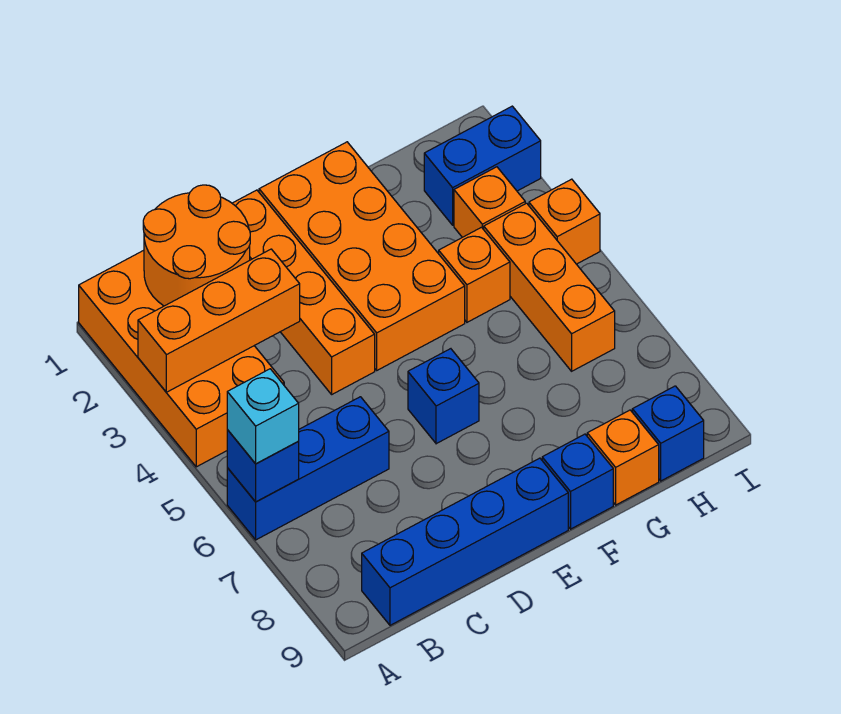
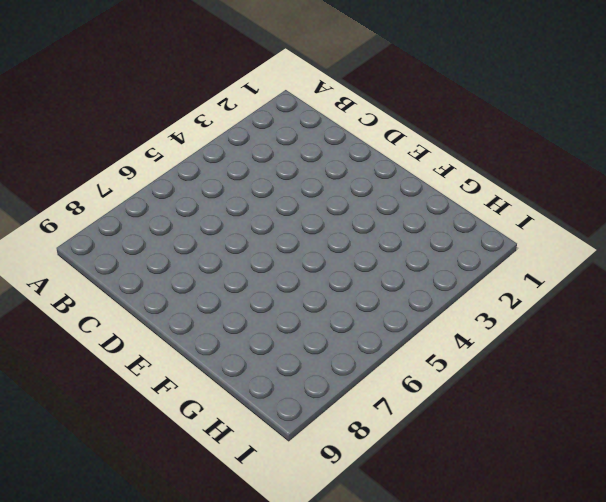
none -> orange 2x4 brick [79,250,284,467]
none -> blue 1x3 brick [227,397,389,540]
none -> blue 1x4 brick [362,458,568,625]

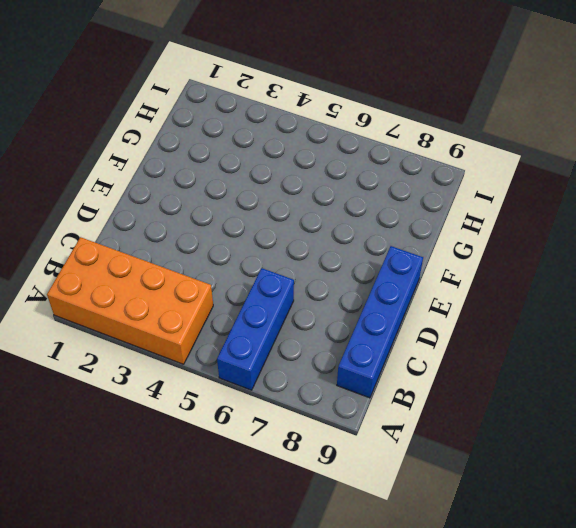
none -> orange 1x4 brick [232,190,375,394]
none -> orange 2x4 brick [259,142,465,370]
none -> blue 1x1 brick [408,349,479,444]

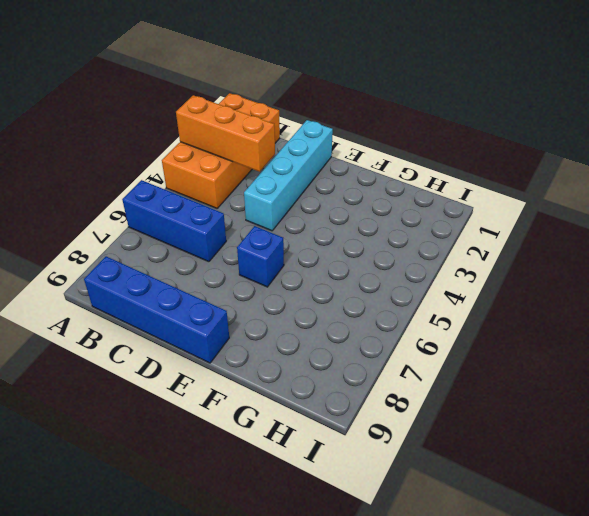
cyan 1x4 brick [244,120,333,231] -> orange 1x4 brick [232,190,375,394]
none -> orange 2x4 brick [259,142,465,370]
none -> blue 1x1 brick [542,434,613,529]
none -> orange 1x1 brick [439,227,510,322]

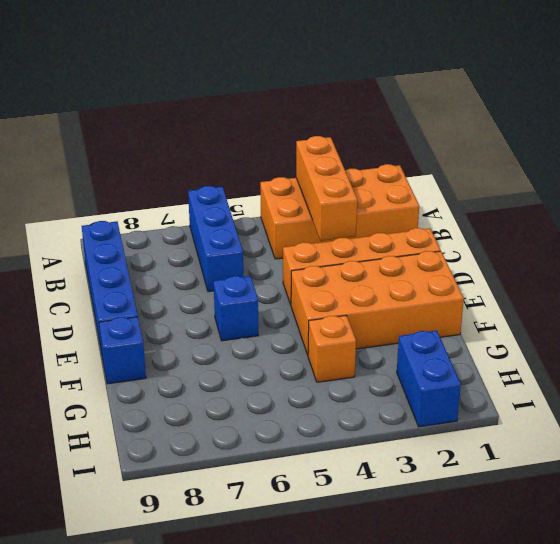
none -> orange 1x1 brick [587,410,659,505]
none -> orange 1x1 brick [454,167,525,237]
none -> orange 1x3 brick [484,203,615,371]

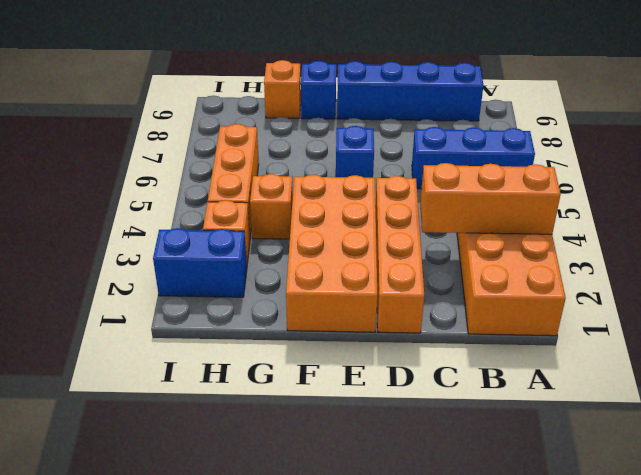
none -> blue 1x1 brick [632,386,704,481]
none -> orange 1x1 brick [529,179,600,264]
none -> blue 1x1 brick [227,430,299,502]

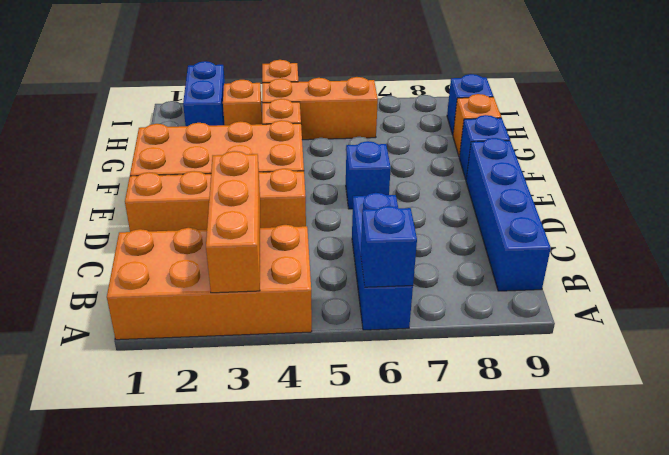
none -> orange 2x2 round brick [143,185,250,306]
none -> cyan 1x1 brick [227,369,299,464]

